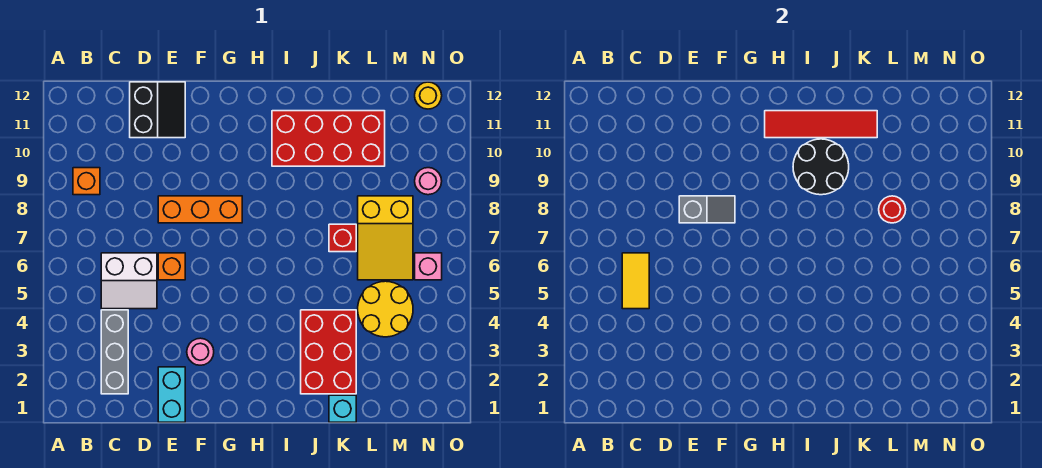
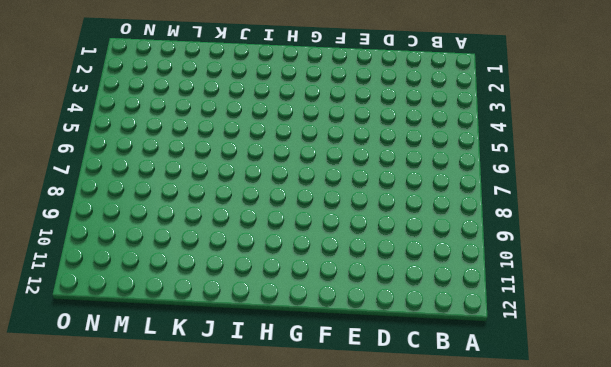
none -> orange 1x1 brick [73,168,100,195]
none -> grey 1x3 brick [101,310,128,394]
none -> white 2x2 slope [101,253,157,309]

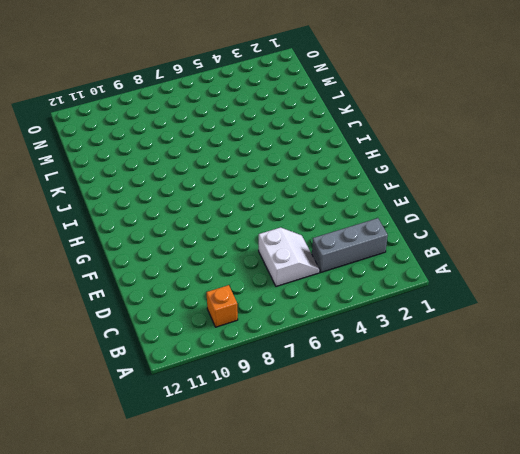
none -> black 2x2 slope [130,82,185,138]
none -> cyan 1x2 brick [158,367,185,422]
none -> orange 1x1 brick [158,253,185,280]

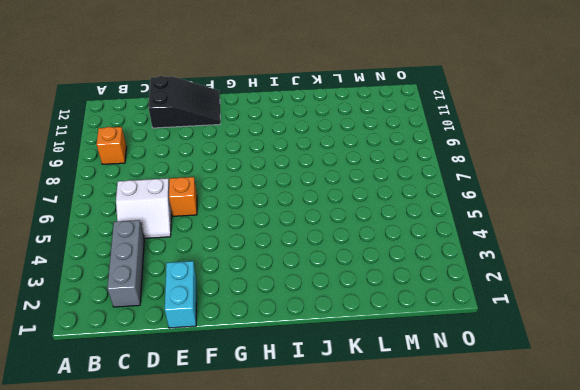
black 2x3 slope [148,76,220,128] -> black 2x2 slope [130,82,185,138]
none -> orange 1x3 brick [158,196,242,223]
none -> pink 1x1 round brick [187,338,214,365]
none -> red 2x4 brick [272,111,385,166]

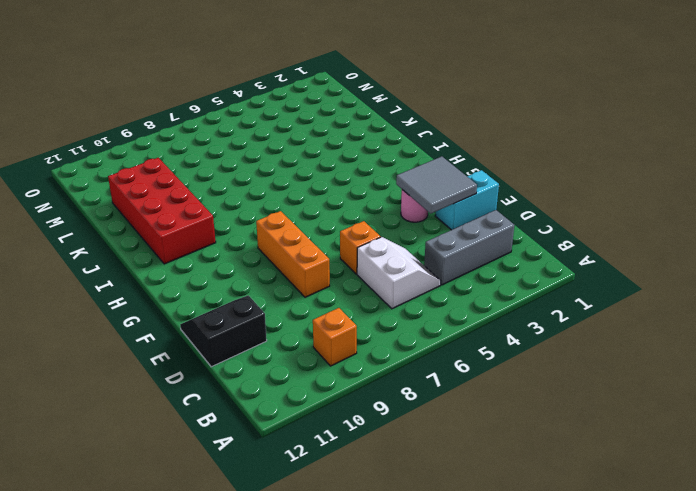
grey 2x2 tile [396,156,477,213] -> none
none -> red 2x3 brick [301,310,356,394]
none -> cyan 1x1 brick [329,395,356,422]
none -> red 1x1 brick [329,224,356,252]

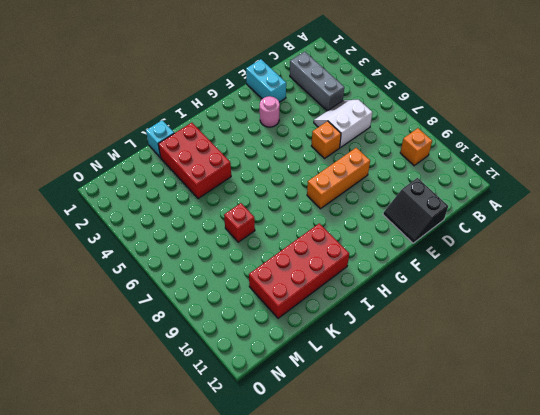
none -> yellow 2x2 round brick [358,281,413,337]
none -> yellow 2x3 slope [358,196,413,280]
none -> pink 1x1 brick [415,253,442,280]

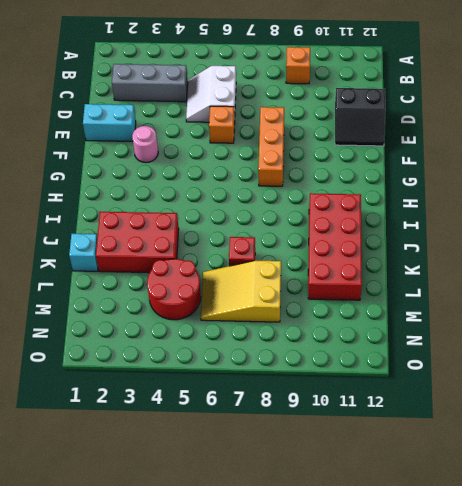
red 2x2 round brick [147,259,201,320] -> yellow 2x2 round brick [358,281,413,337]
none -> pink 1x1 brick [415,253,442,280]
none -> pink 1x1 round brick [415,168,442,195]
none -> yellow 1x1 round brick [415,82,442,109]

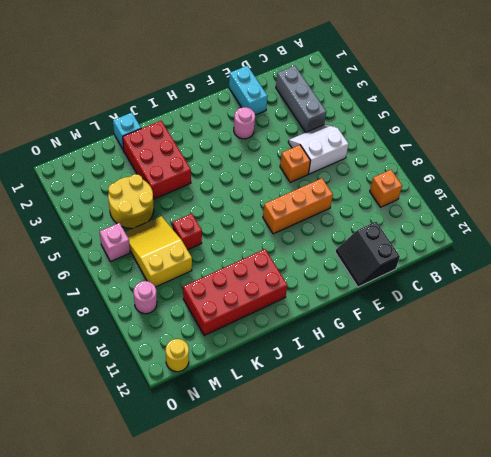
none -> yellow 1x2 tile [622,253,649,309]
none -> grey 1x2 slope [679,196,735,223]
none -> red 1x4 tile [765,111,877,138]

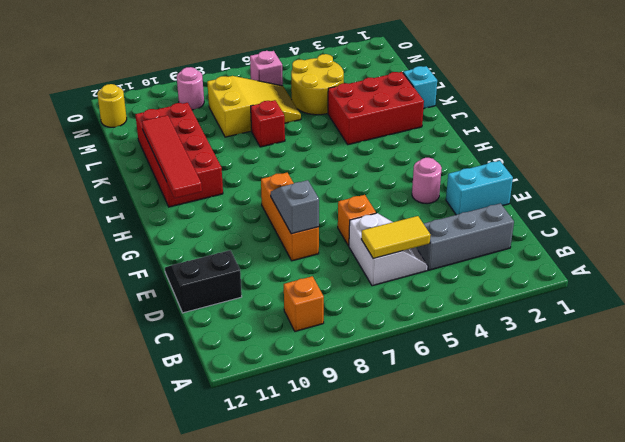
none -> black 2x2 round brick [793,139,849,195]
none -> red 1x1 round brick [879,196,906,223]

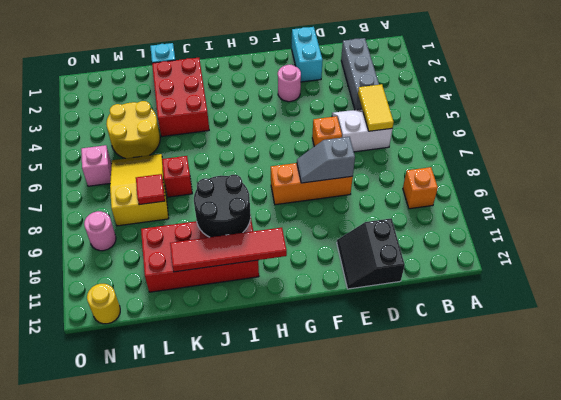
red 1x1 tile [136,174,165,205] -> red 1x1 round brick [879,196,906,223]

